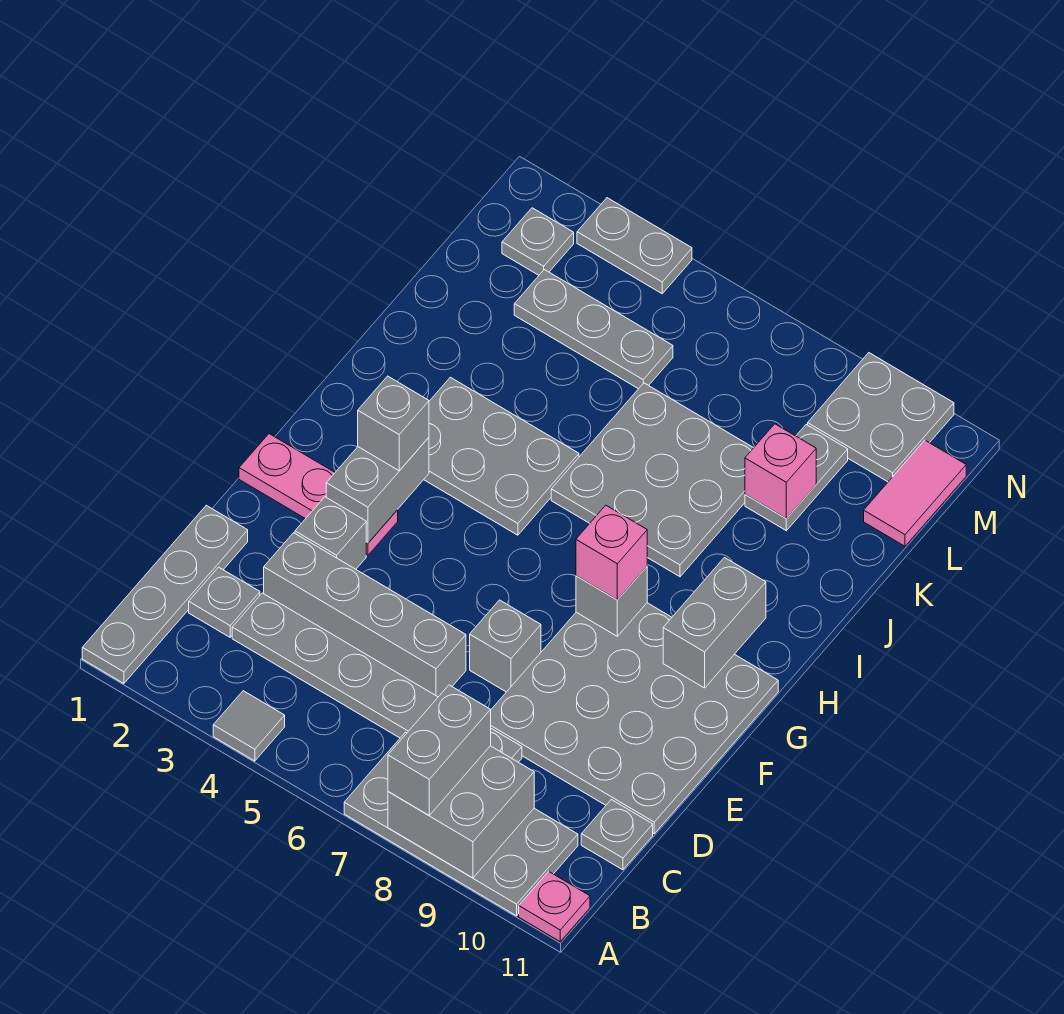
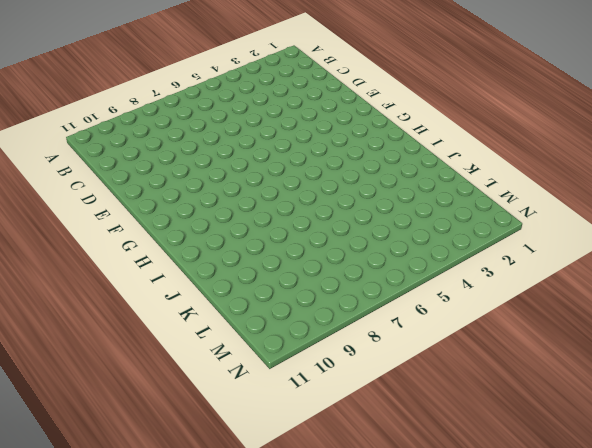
none -> grey 1x4 plate [82,505,248,684]
none -> grey 1x1 tile [213,691,285,761]
none -> grey 2x4 plate [344,732,578,916]

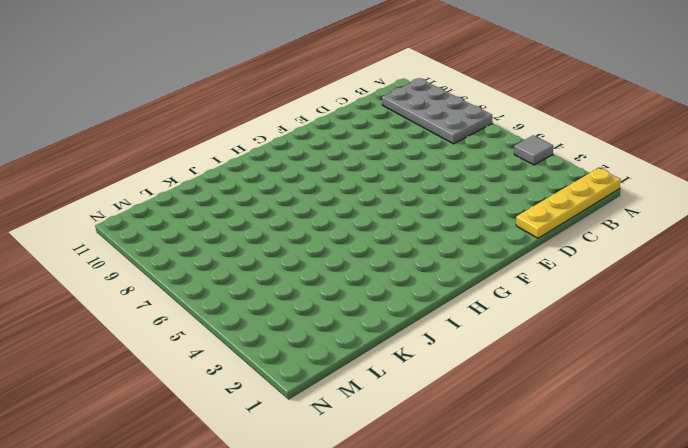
yellow 1x4 plate [516,168,621,238] -> grey 1x4 plate [82,505,248,684]
none -> pink 1x1 plate [519,871,590,942]
none -> grey 1x1 plate [189,567,260,637]
none -> grey 1x6 plate [232,593,522,762]

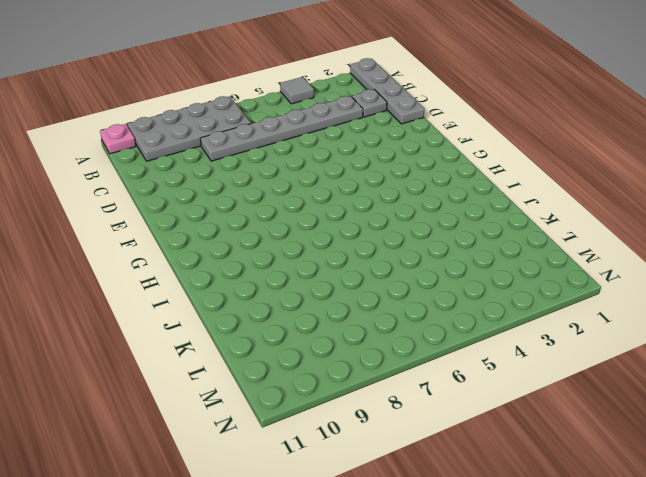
none -> grey 1x1 plate [581,800,653,870]
none -> grey 1x4 brick [264,533,466,697]
none -> grey 4x4 plate [491,603,778,834]

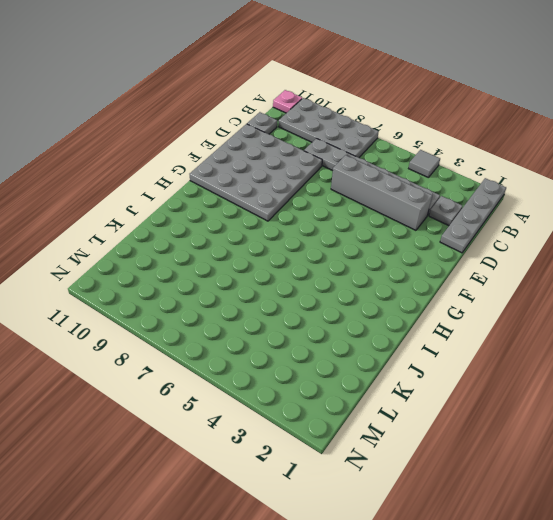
none -> grey 1x1 brick [295,497,366,569]
none -> grey 1x1 brick [470,600,541,692]
none -> pink 1x3 plate [239,434,398,555]

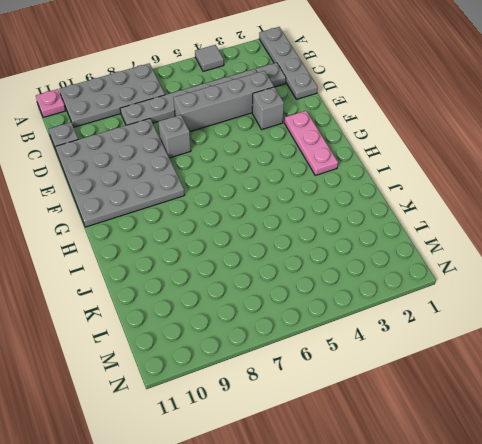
pink 1x3 plate [285,111,338,175] -> pink 1x3 plate turned to [239,434,398,555]
none -> grey 2x3 plate [424,377,579,535]
none -> grey 3x3 plate [551,383,753,577]
none -> grey 1x2 plate [745,425,848,531]

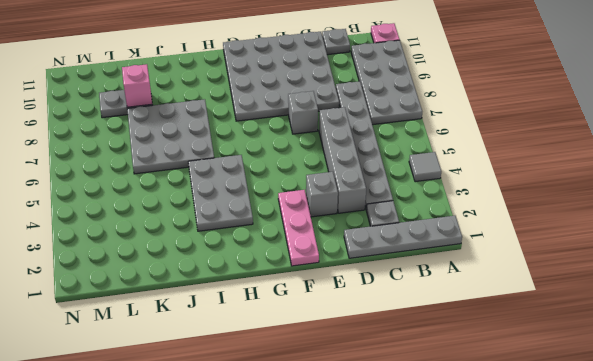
none -> grey 1x3 plate [514,270,673,389]
none -> pink 1x2 tile [864,440,966,546]
none -> grey 1x1 plate [502,208,574,275]

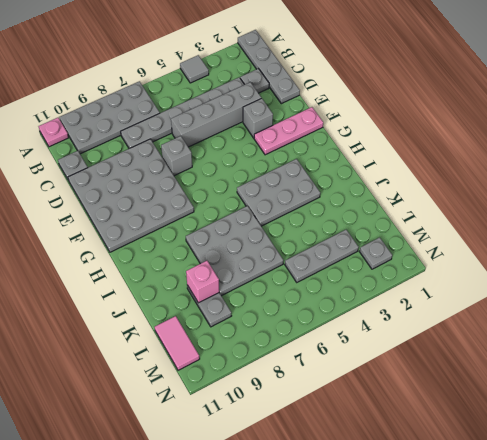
none -> grey 2x2 plate [808,353,954,482]
none -> grey 1x2 plate [577,198,692,294]
none -> grey 2x2 brick [388,746,534,878]

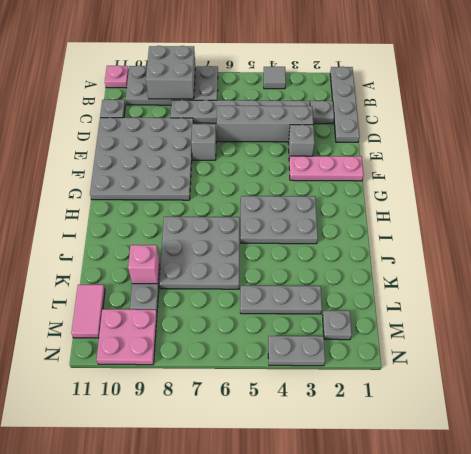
pink 2x2 plate [97,309,157,365] -> grey 2x2 plate [808,353,954,482]
none -> grey 1x2 brick [326,438,429,543]
none -> grey 1x1 brick [576,567,647,636]
none -> grey 1x2 brick [663,558,766,688]

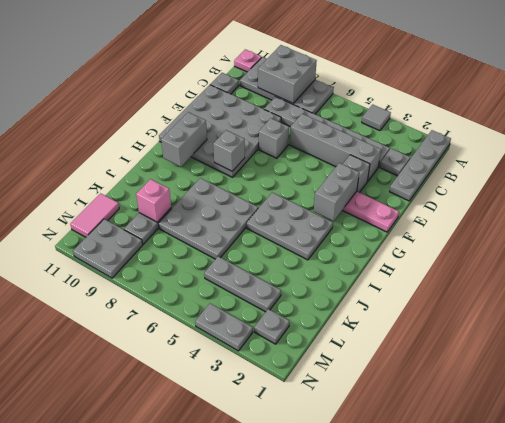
none -> grey 1x2 brick [388,685,491,815]
none -> grey 1x1 brick [358,376,429,471]
none -> pink 1x1 brick [576,505,647,600]

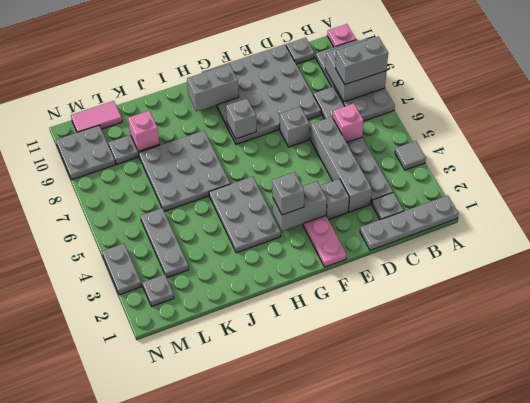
pink 1x1 brick [333,104,364,143] -> pink 1x1 brick moved to [576,505,647,600]

